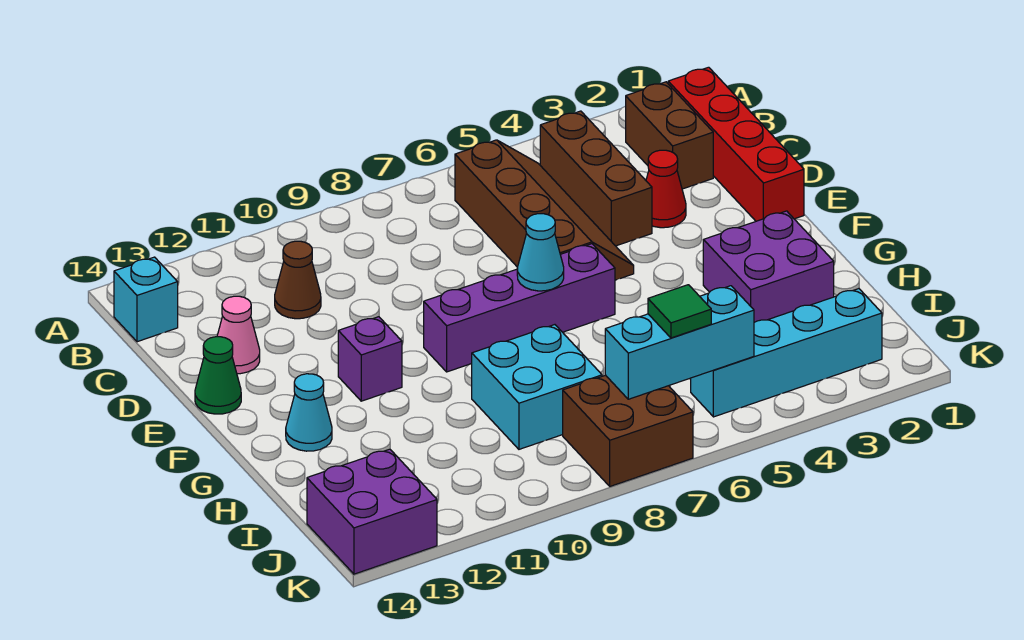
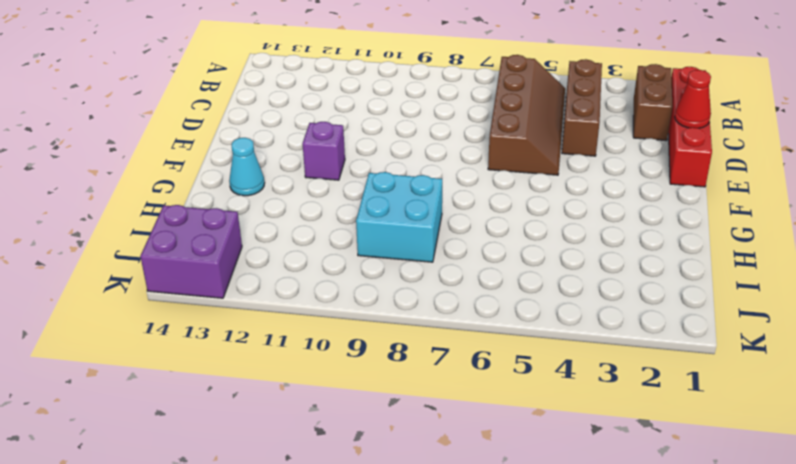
red 1x1 cone [675,70,711,128] -> red 1x1 cone moved to [646,150,686,228]
none -> cyan 1x1 brick [114,257,178,342]
none -> brown 1x1 cone [275,241,321,319]
none -> pink 1x1 cone [217,296,260,374]

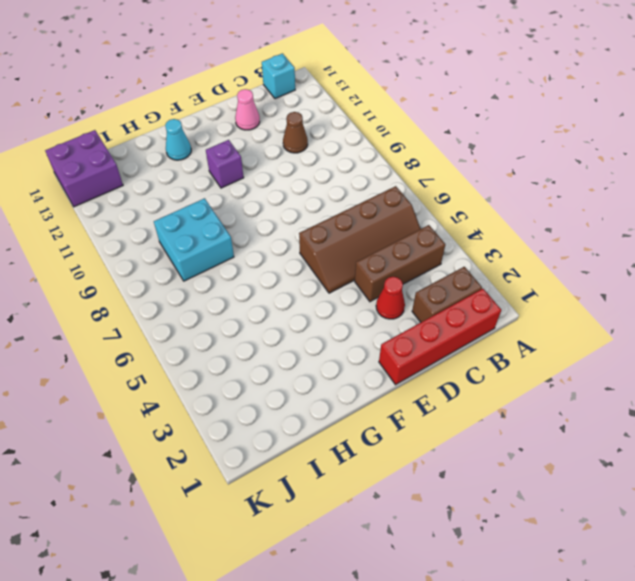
none -> green 1x1 cone [195,337,241,414]
none -> purple 1x4 brick [424,244,615,372]
none -> purple 2x2 brick [703,211,834,322]

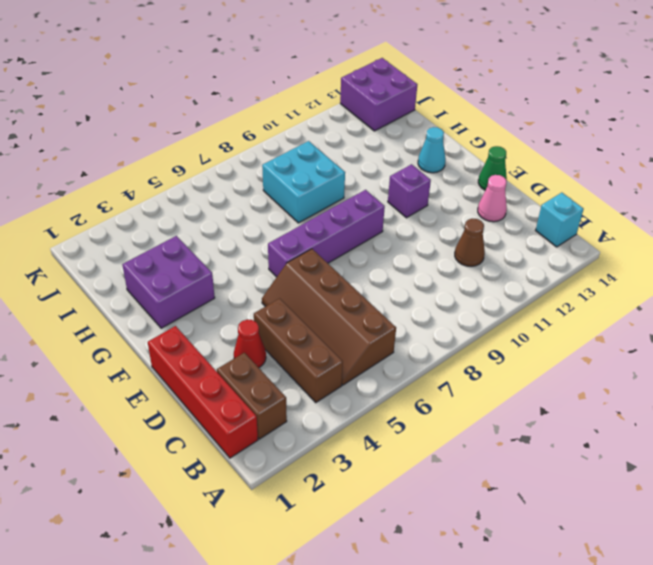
none -> cyan 1x4 brick [691,289,882,417]
none -> brown 2x2 brick [563,375,693,486]
none -> cyan 1x1 cone [517,214,564,291]

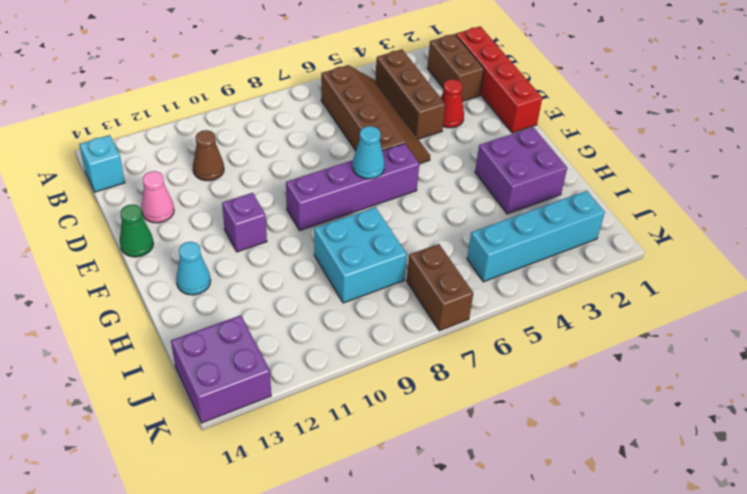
brown 1x2 brick [407,244,473,331] -> brown 2x2 brick [563,375,693,486]
none -> cyan 1x3 brick [605,286,754,399]
none -> green 1x1 tile [648,285,711,338]

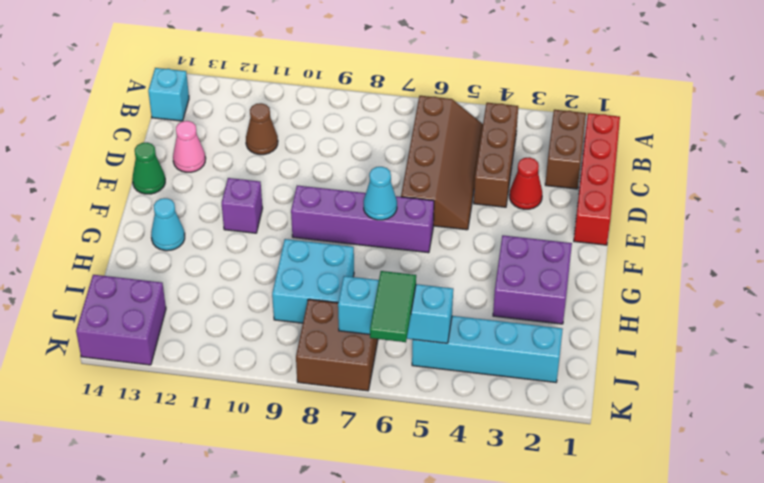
green 1x2 tile [370,271,416,342] -> green 1x1 tile [648,285,711,338]

